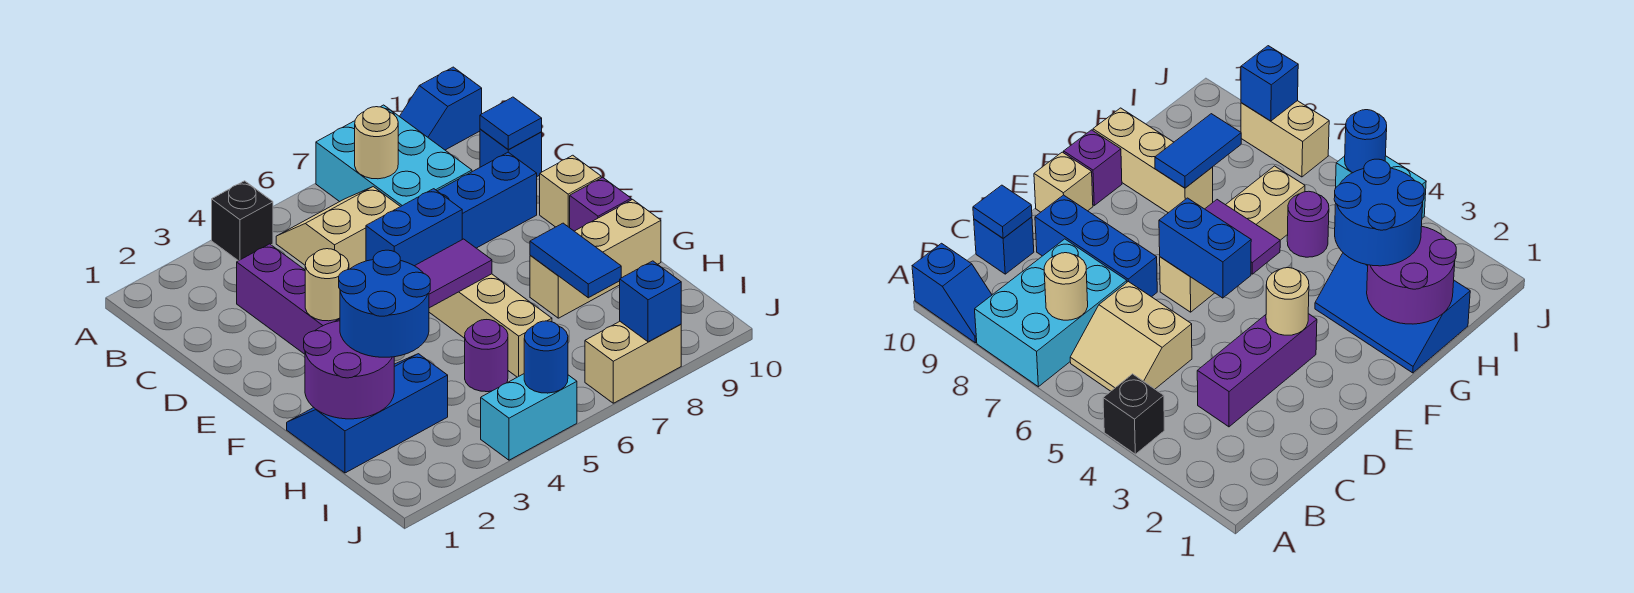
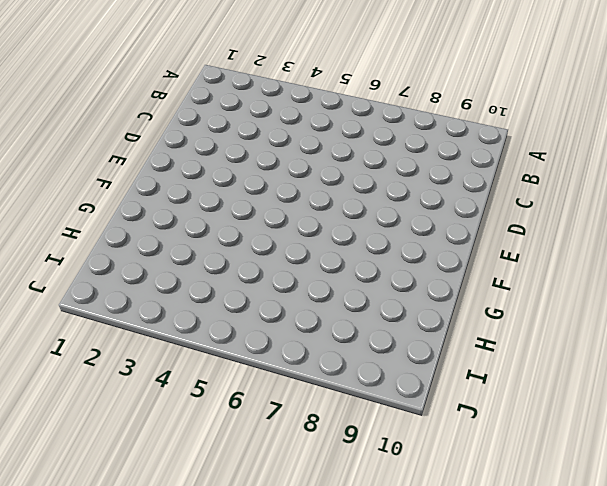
none -> black 1x1 brick [212,181,273,261]
none -> cyan 2x3 brick [316,105,472,207]
none -> blue 1x2 slope [399,67,482,150]

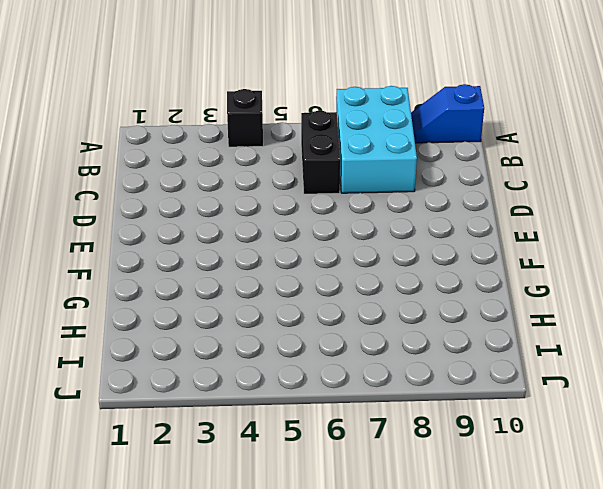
black 1x2 brick [301,111,340,194] -> tan 2x2 slope [276,187,400,269]
none -> purple 1x3 brick [237,244,340,354]
none -> blue 1x1 brick [480,129,542,176]
none -> blue 1x3 brick [438,152,537,248]

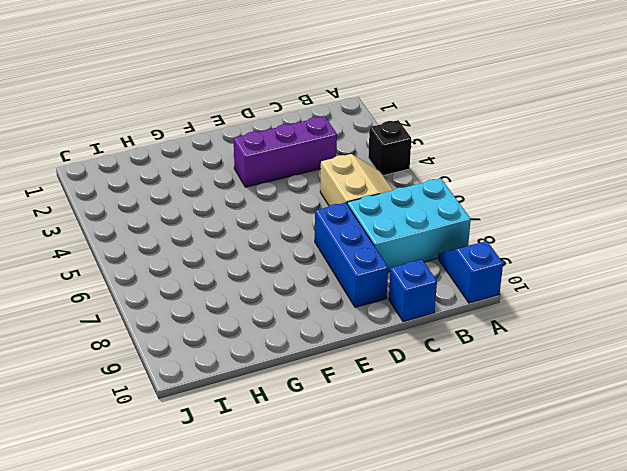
none -> tan 1x4 brick [429,274,552,377]
none -> tan 1x1 brick [540,155,601,228]
none -> purple 1x1 brick [570,177,631,231]

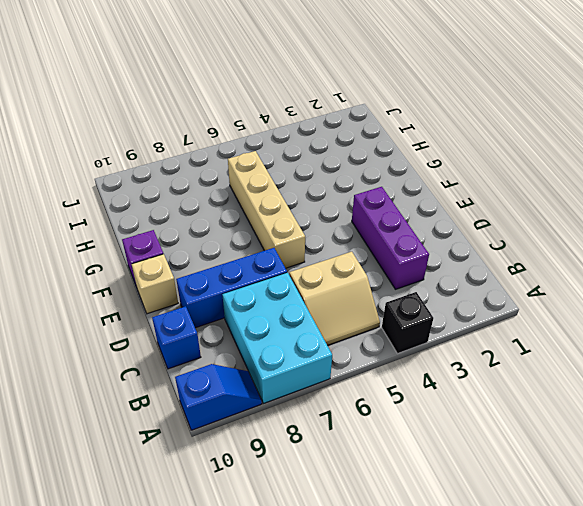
none -> blue 2x3 slope [287,354,448,473]
none -> tan 1x3 brick [530,199,661,318]
none -> purple 1x1 round brick [465,320,508,392]

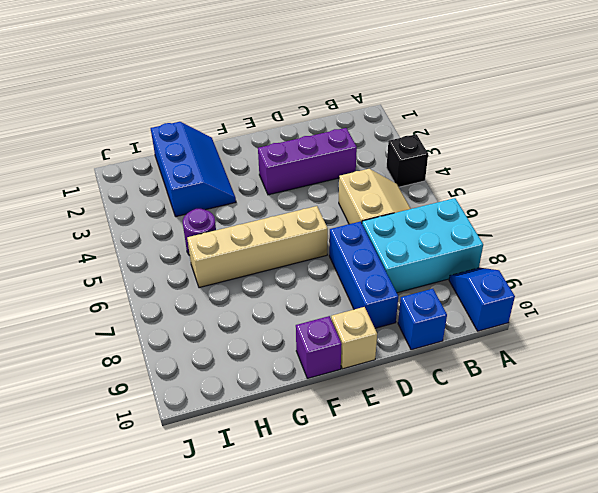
none -> tan 1x3 brick [530,199,661,318]
none -> cyan 1x2 brick [481,374,577,460]
none -> tan 1x2 brick [585,322,681,403]

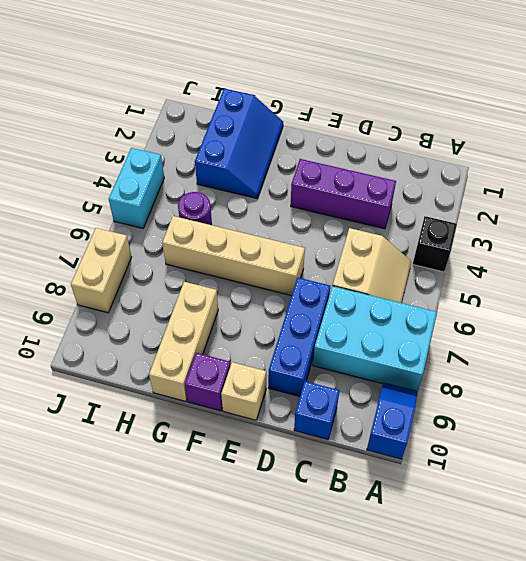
none -> tan 1x1 round brick [355,107,398,179]
none -> blue 1x1 tile [480,97,542,150]
none -> tan 1x1 round brick [305,249,349,321]

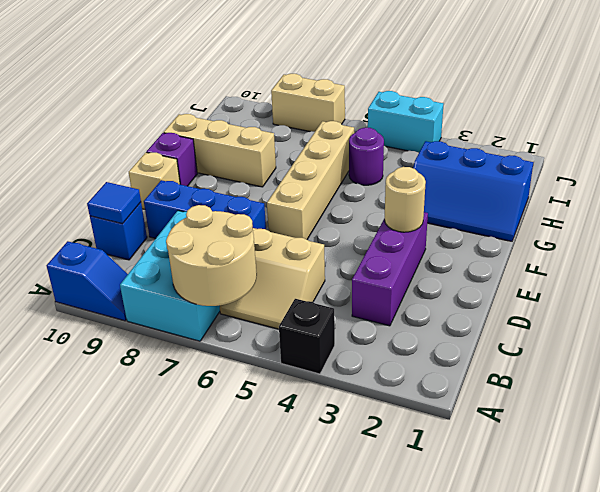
tan 2x2 round brick [166,205,257,306] -> tan 1x1 round brick [355,107,398,179]
none -> blue 1x2 brick [366,189,462,266]
none -> purple 1x2 tile [415,239,492,308]
none -> purple 2x2 round brick [304,321,394,419]

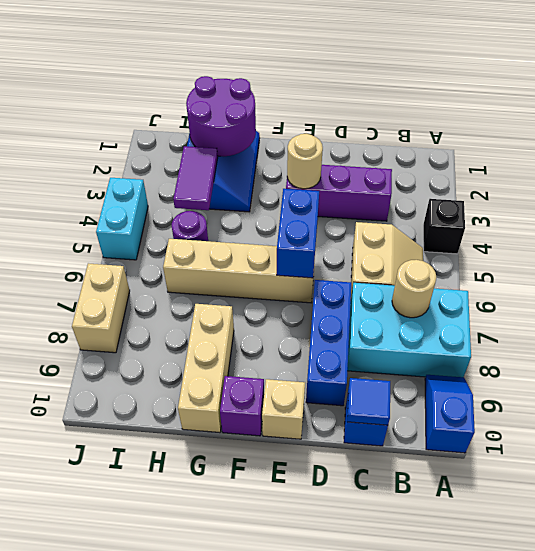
purple 1x2 tile [173,146,218,210] -> purple 1x2 tile moved to [415,239,492,308]
none -> blue 1x2 tile [530,223,621,298]
none -> blue 1x1 round brick [524,321,568,393]
none -> blue 1x1 brick [620,261,681,342]

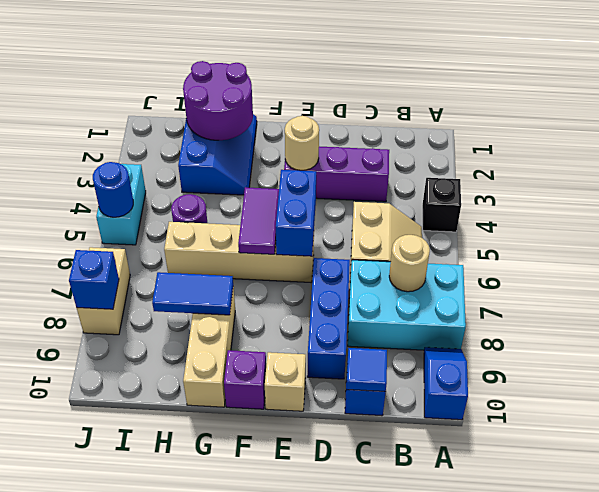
none -> blue 2x2 round brick [339,250,430,357]

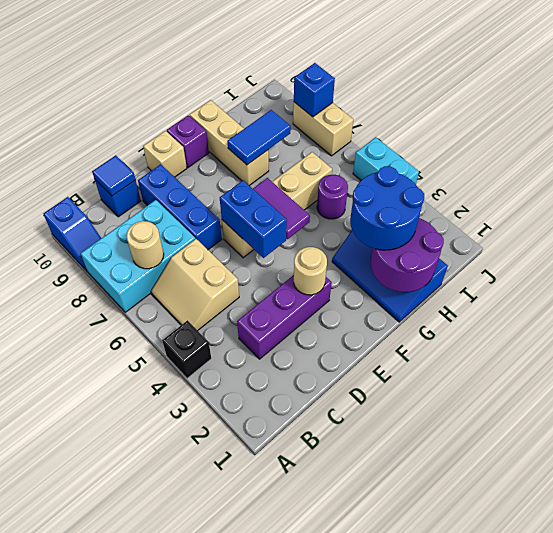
none -> blue 1x1 round brick [524,321,568,393]

